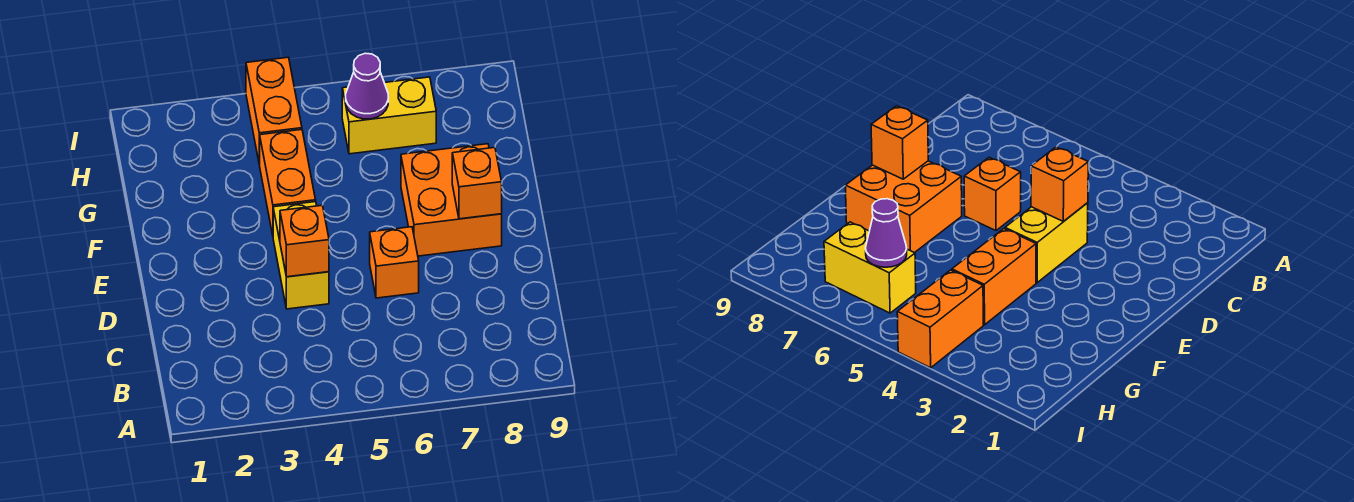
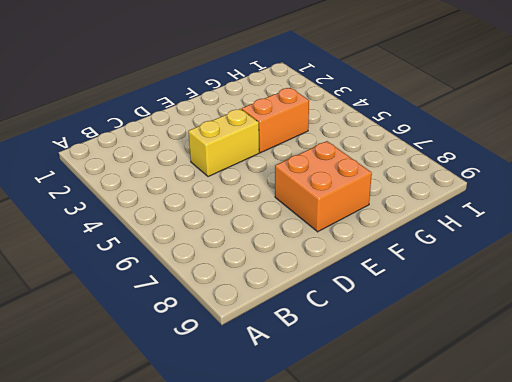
none -> orange 1x1 brick [370,227,419,298]
none -> orange 1x2 brick [246,57,302,165]

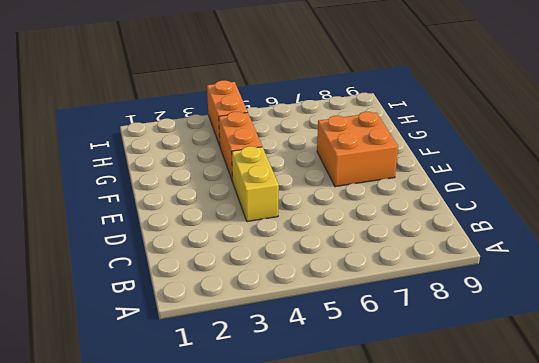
none -> orange 1x1 brick [370,227,419,298]
none -> yellow 1x2 brick [342,77,436,154]

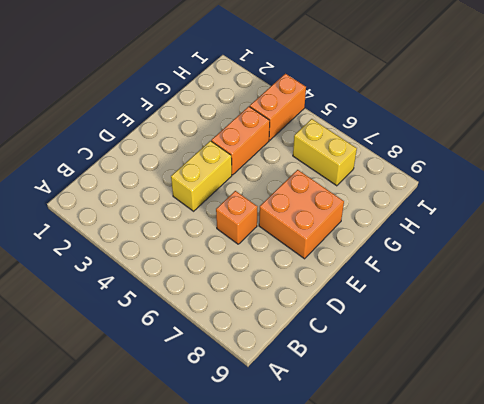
none -> orange 1x1 brick [280,205,329,277]
none -> orange 1x1 brick [452,148,502,219]

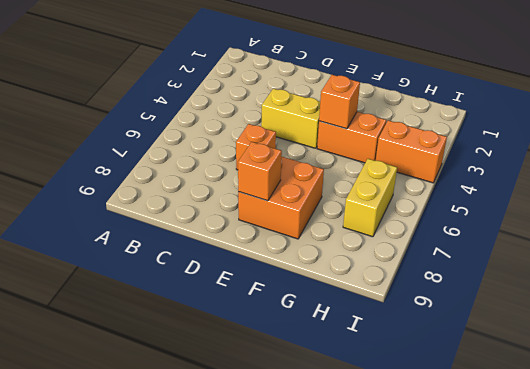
orange 1x1 brick [319,75,360,129] -> orange 1x1 brick moved to [280,205,329,277]
none -> purple 1x1 cone [346,53,388,119]

